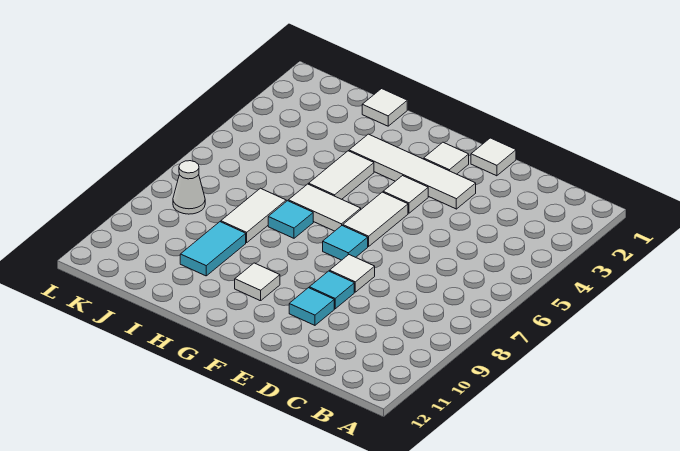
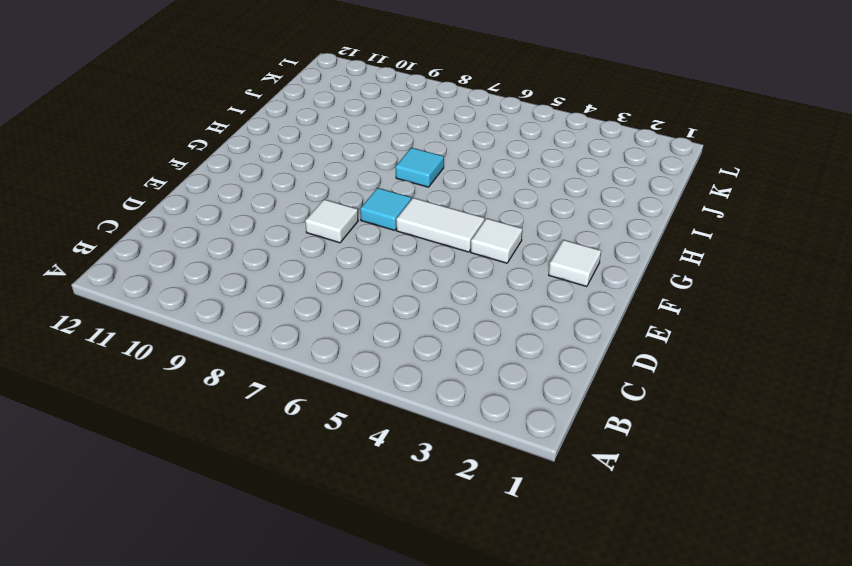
none -> white 1x1 tile [471,138,516,176]
none -> white 1x4 tile [349,134,476,209]
none -> cyan 1x1 tile [309,271,354,309]

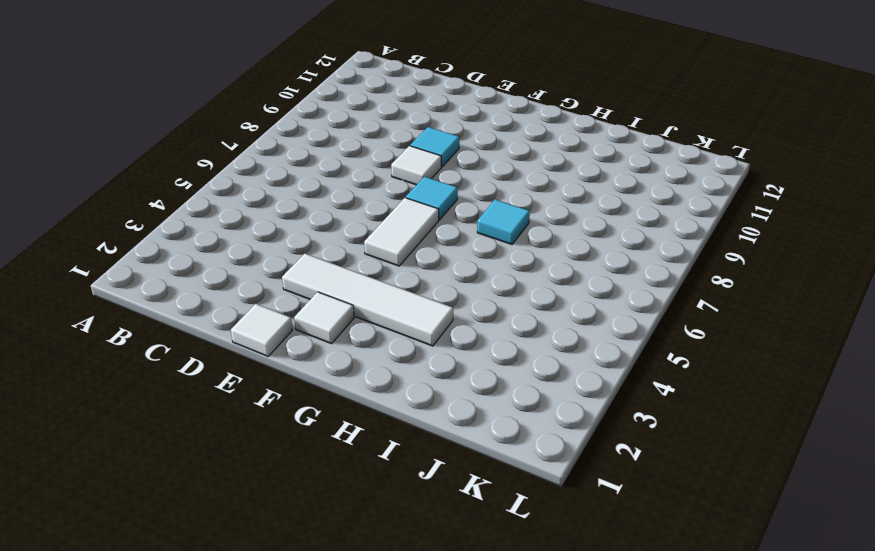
none -> cyan 1x1 tile [289,288,334,325]
none -> white 1x1 tile [383,176,428,213]
none -> white 1x2 tile [288,184,361,231]

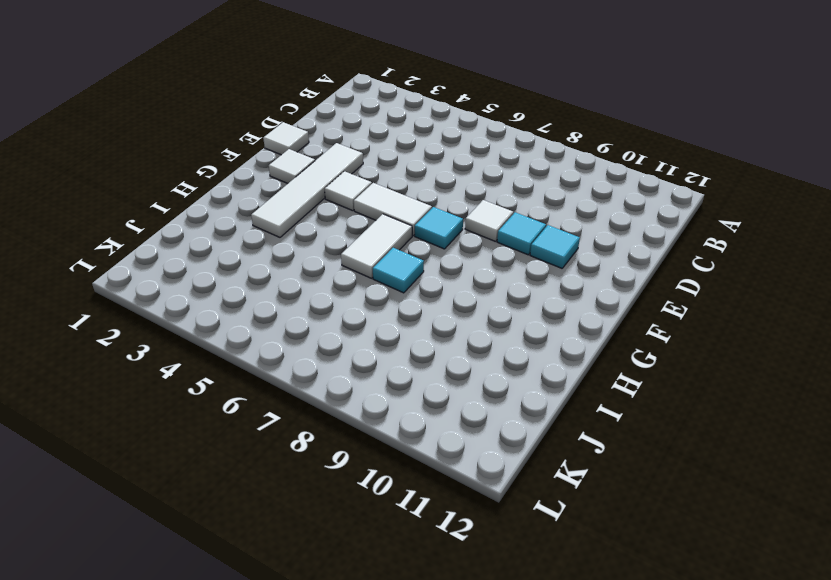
none -> white 1x1 tile [235,263,280,301]
none -> white 1x2 tile [309,151,374,199]
none -> white 1x1 tile [362,89,407,126]

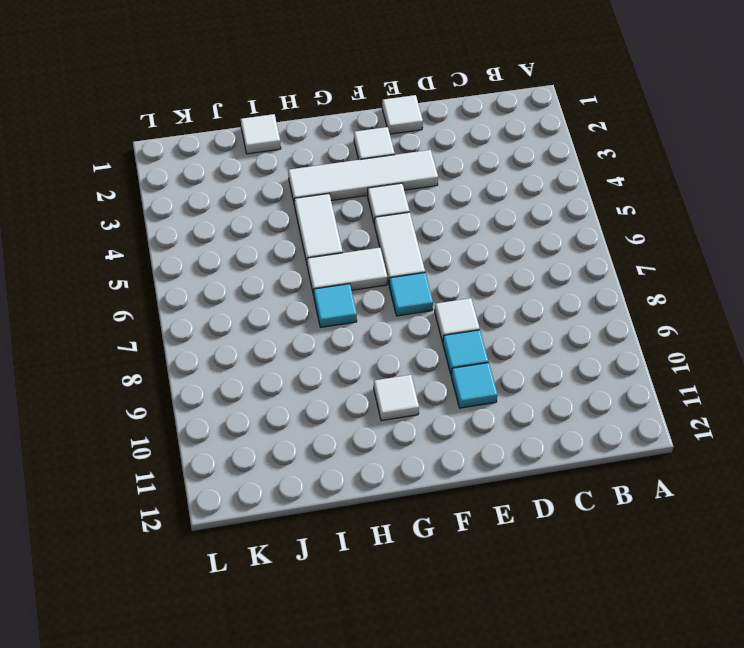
none -> white 1x2 tile [221,188,286,243]
none -> cyan 1x2 tile [180,222,246,276]
none -> white 1x1 cone [173,161,205,214]

